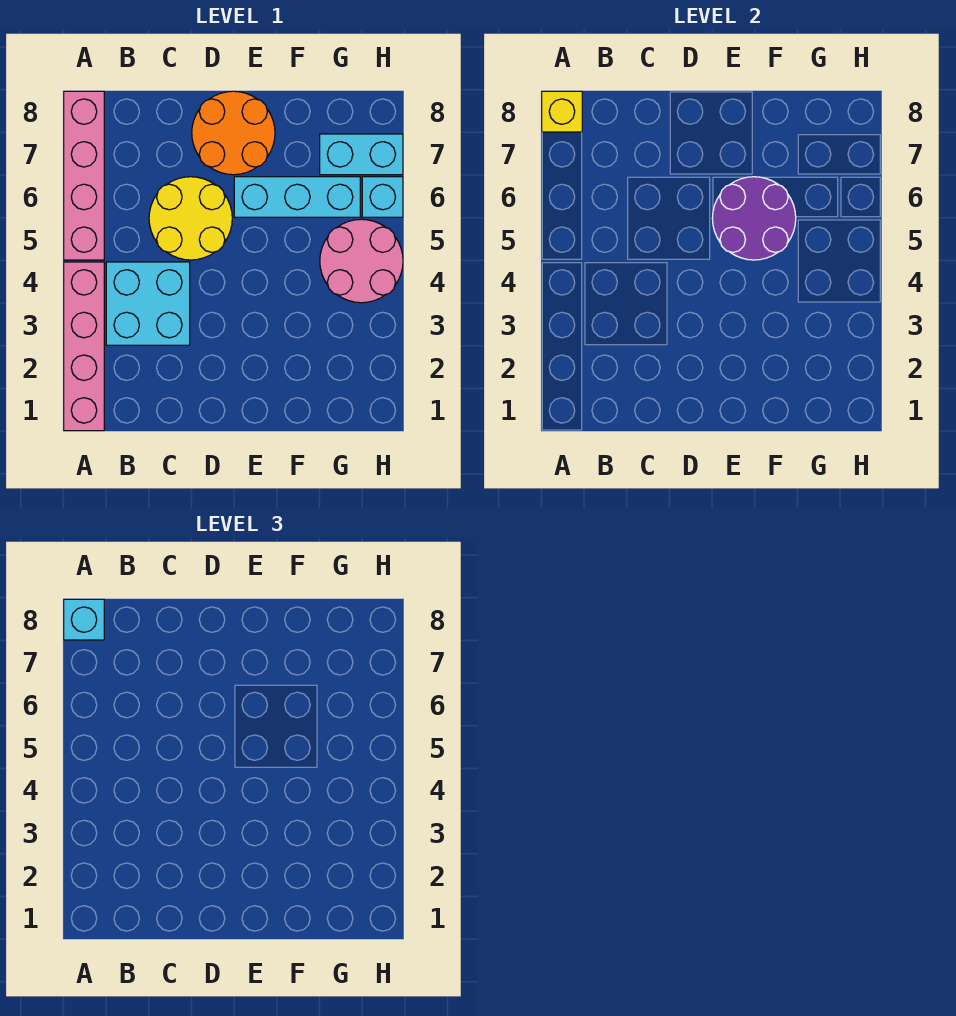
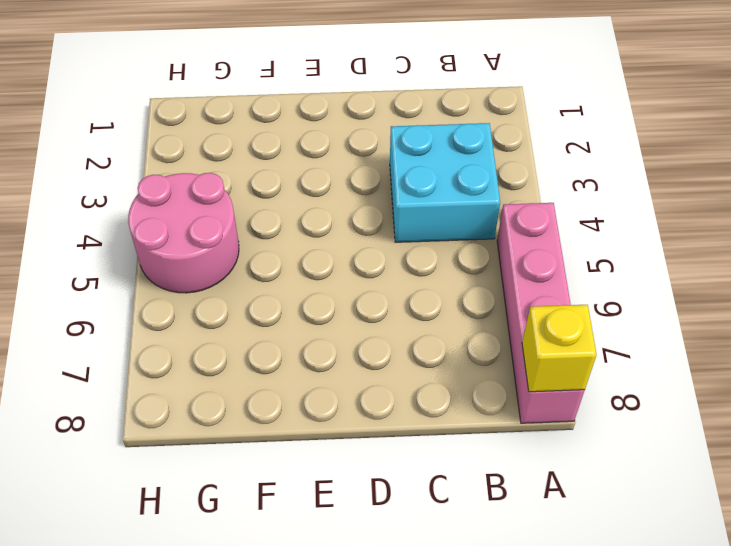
none -> pink 1x4 brick [64,262,104,431]
none -> yellow 2x2 round brick [149,177,232,260]
none -> orange 2x2 round brick [192,91,275,175]

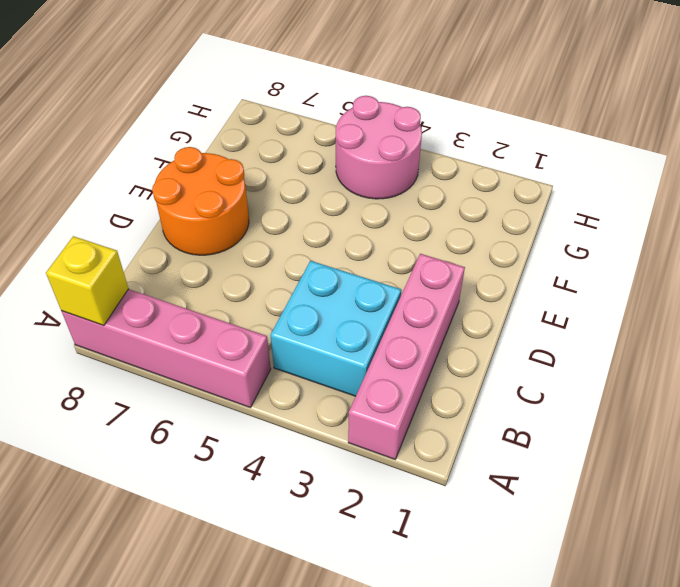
pink 1x4 brick [348,254,465,459] -> pink 1x4 brick turned to [64,262,104,431]
none -> yellow 2x2 round brick [149,177,232,260]
none -> cyan 1x3 brick [234,177,360,217]
none -> cyan 1x2 brick [320,134,403,175]

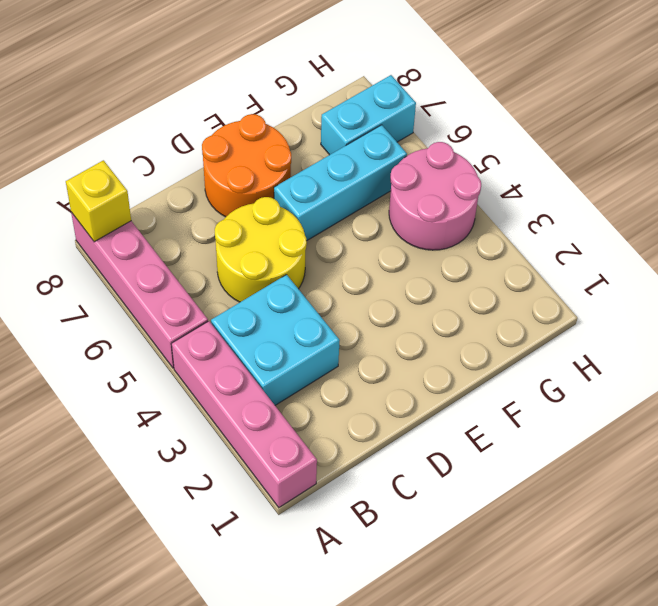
none -> cyan 1x1 brick [362,177,403,217]
none -> purple 2x2 round brick [712,177,796,260]
none -> cyan 1x1 brick [64,599,104,640]

